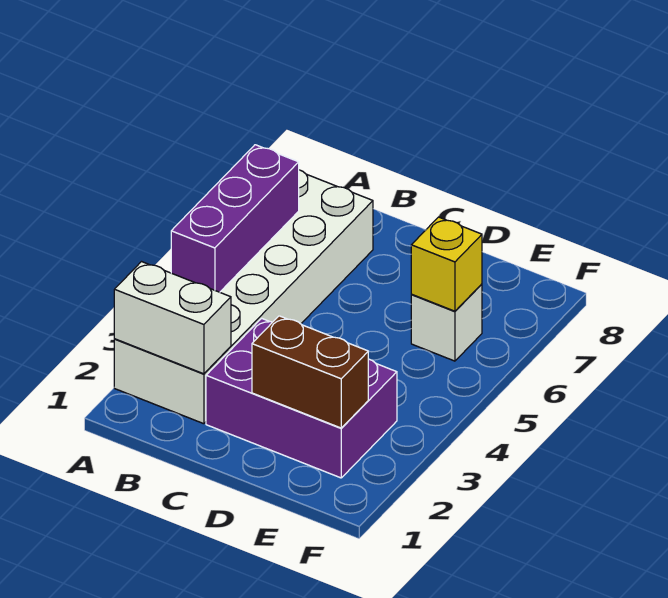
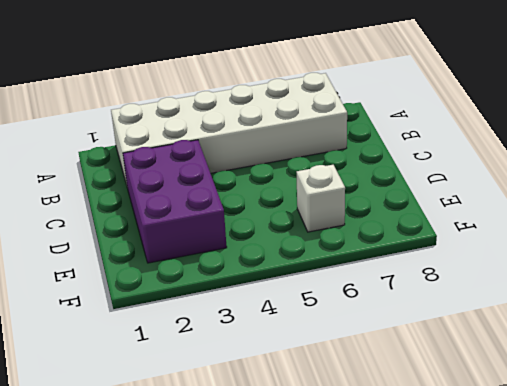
none -> white 1x2 brick [114,262,231,374]
none -> purple 1x3 brick [171,145,299,292]

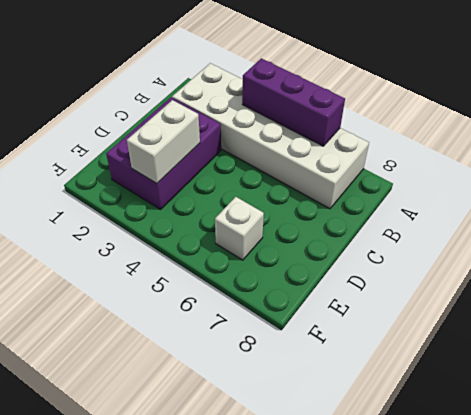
white 1x2 brick [127,100,200,183] -> white 1x2 brick moved to [114,262,231,374]
none -> brown 1x2 brick [252,316,368,428]
none -> yellow 1x1 brick [411,217,482,311]

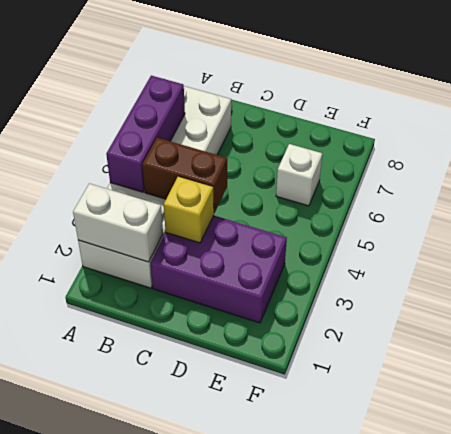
brown 1x2 brick [142,138,227,213] -> brown 1x2 brick moved to [252,316,368,428]
yellow 1x1 brick [164,176,214,243] -> yellow 1x1 brick moved to [411,217,482,311]

